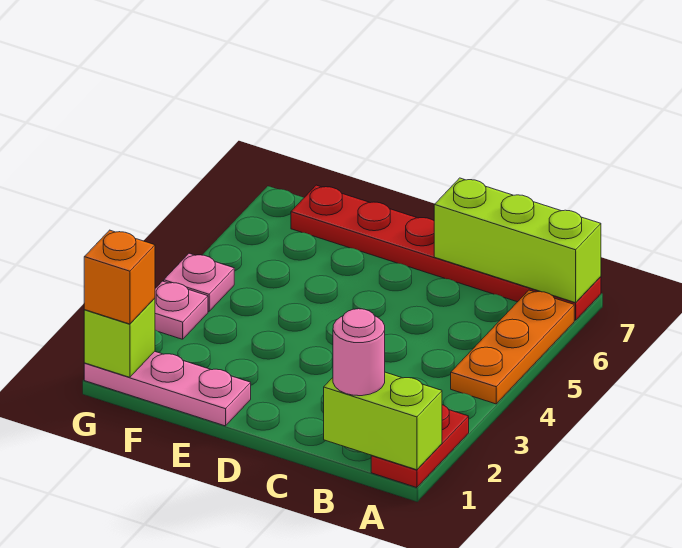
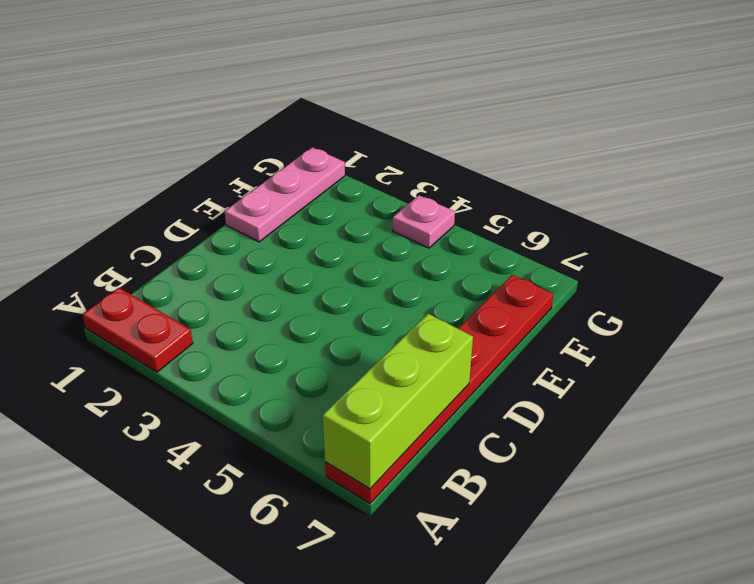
none -> orange 1x3 plate [451,290,574,404]
none -> pink 1x1 plate [155,281,208,339]

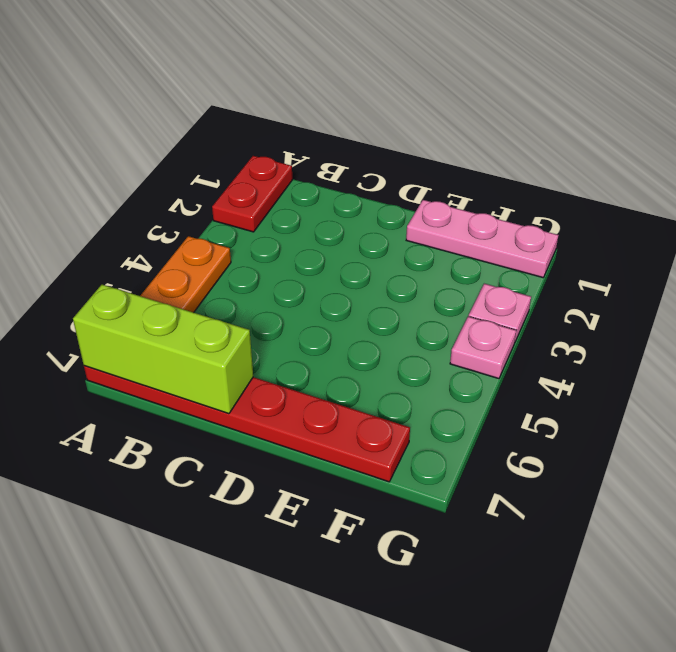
none -> lime 1x2 brick [324,372,442,470]
none -> lime 1x1 brick [84,298,155,377]

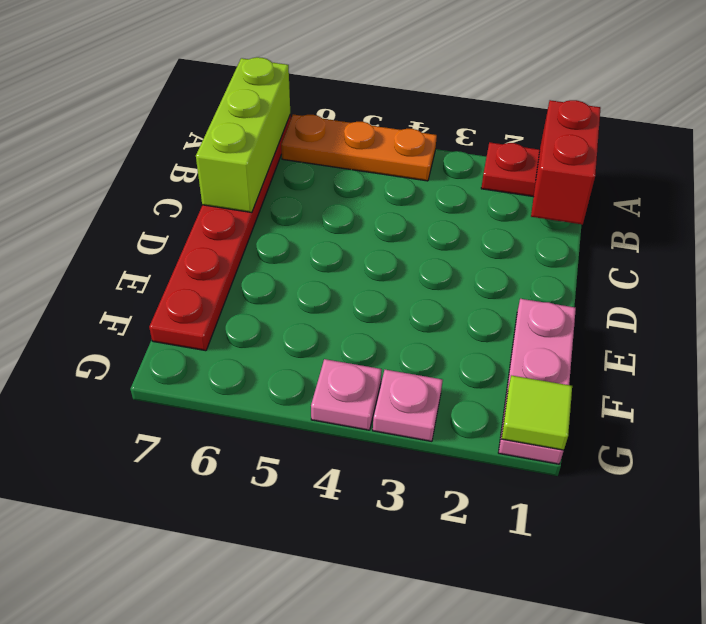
red 1x2 brick [531,100,601,225] -> lime 1x2 brick [324,372,442,470]
lime 1x1 tile [502,375,572,450] -> lime 1x1 brick [84,298,155,377]
none -> pink 1x1 round brick [333,309,385,396]
none -> orange 1x1 brick [84,230,155,324]

